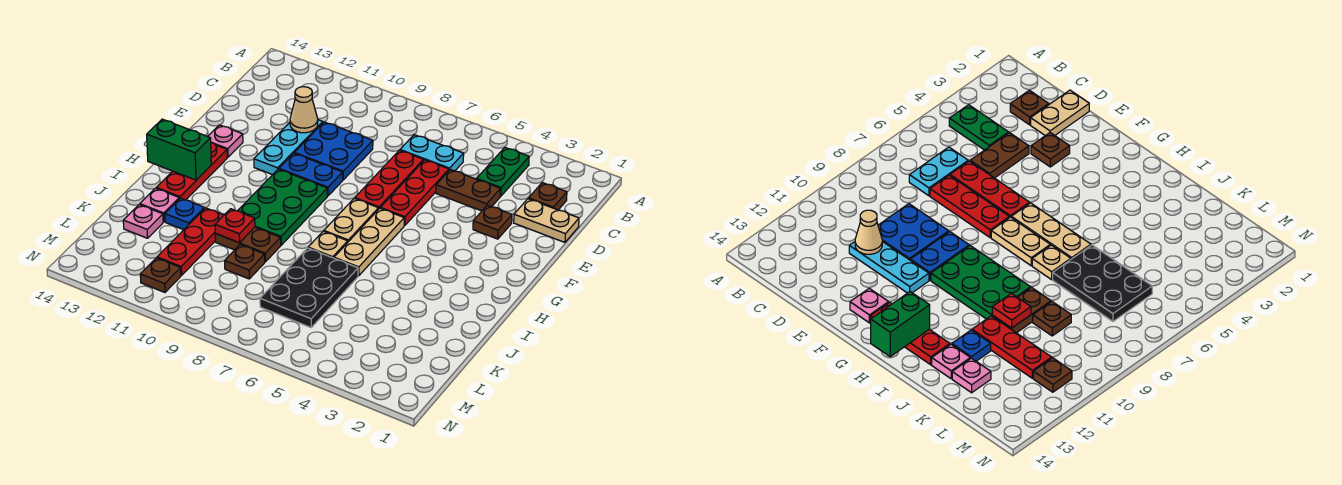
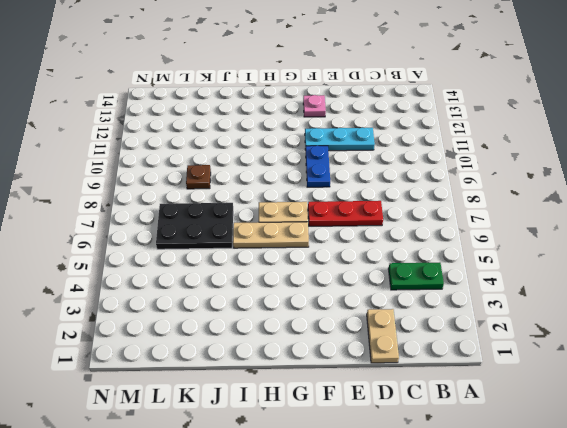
none -> brown 1x1 plate [528,183,567,210]
none -> cyan 1x2 plate [400,135,464,171]
none -> brown 1x2 plate [436,170,501,211]

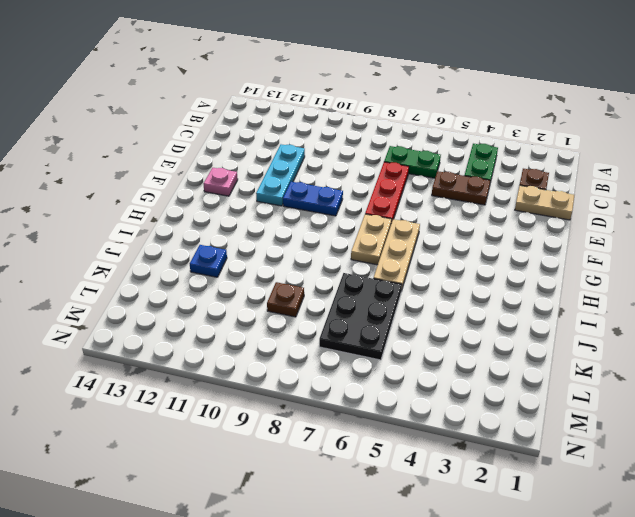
green 1x2 plate [384,146,441,178] -> cyan 1x2 plate [400,135,464,171]
none -> red 1x3 plate [381,160,449,226]
none -> blue 2x2 plate [294,122,373,180]
none -> brown 1x1 plate [473,205,512,239]

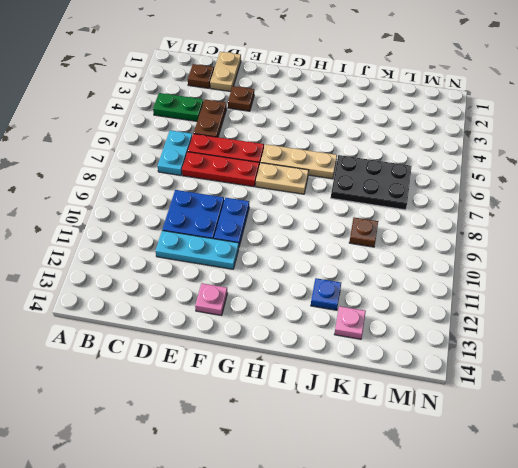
none -> green 2x3 plate [238,169,327,245]
none -> red 1x3 plate [156,143,227,200]
none -> tan 1x1 plate [308,231,348,258]

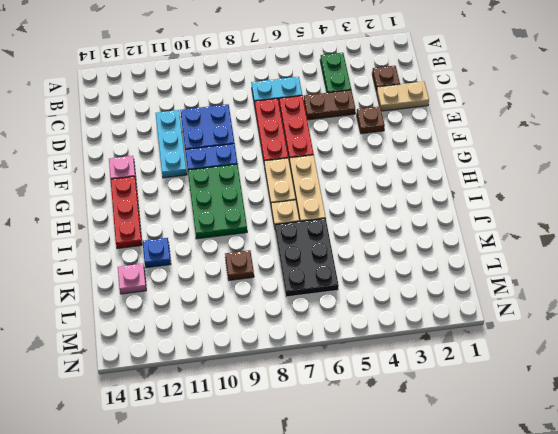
none -> brown 1x2 plate [215,227,281,262]
none -> red 1x3 plate [157,208,224,275]
none -> pink 1x1 plate [140,188,179,222]

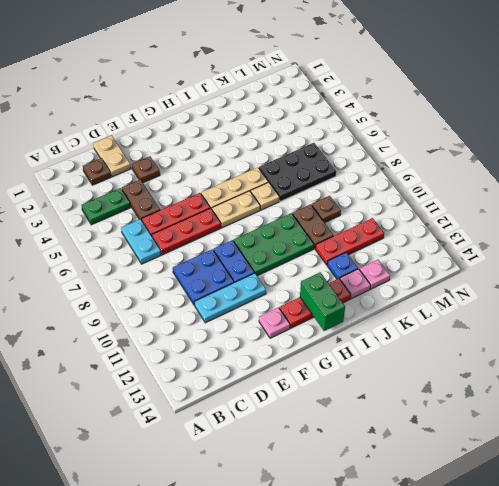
none -> brown 1x1 plate [140,258,181,292]
none -> tan 1x1 cone [290,87,318,133]
none -> red 1x1 plate [215,209,255,243]

